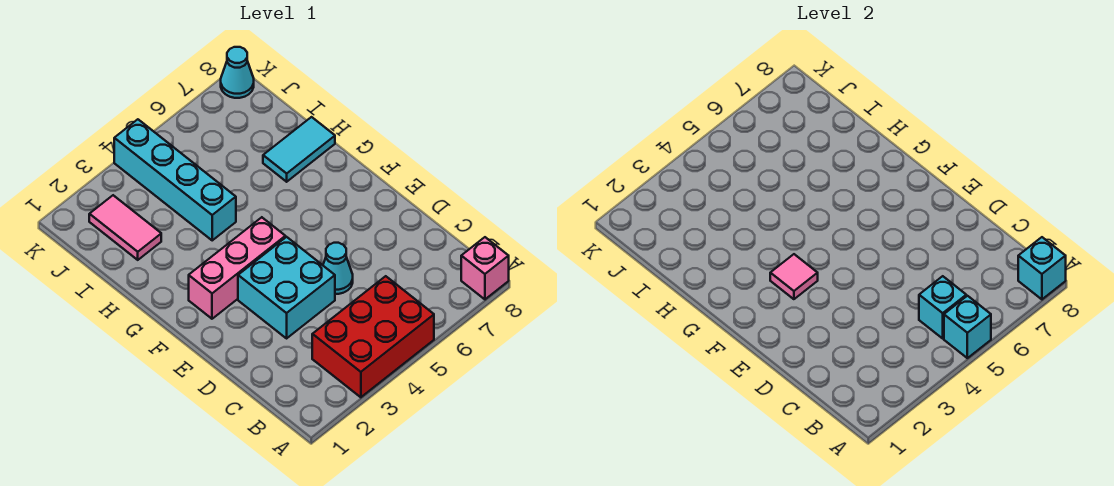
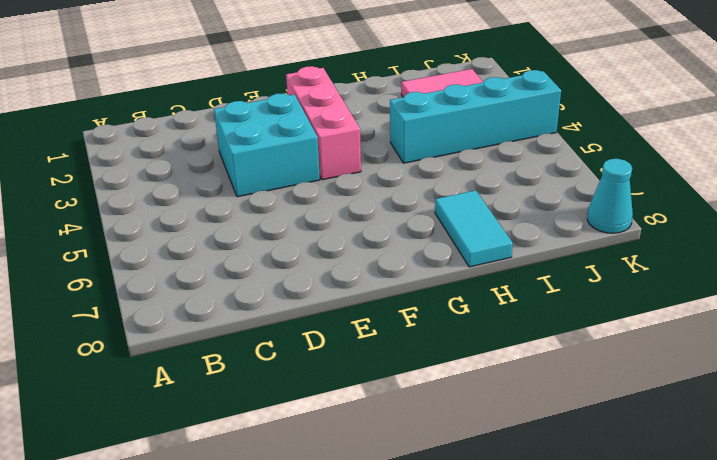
none -> red 2x3 brick [312,276,434,397]
none -> pink 1x1 brick [461,237,509,299]
none -> cyan 1x1 cone [323,243,353,294]

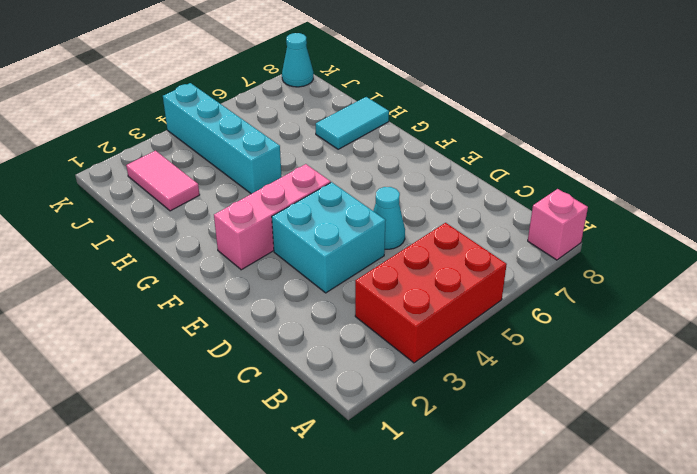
none -> cyan 1x1 brick [944,296,991,358]
none -> cyan 1x1 brick [1018,237,1066,299]
none -> cyan 1x1 brick [919,276,966,338]

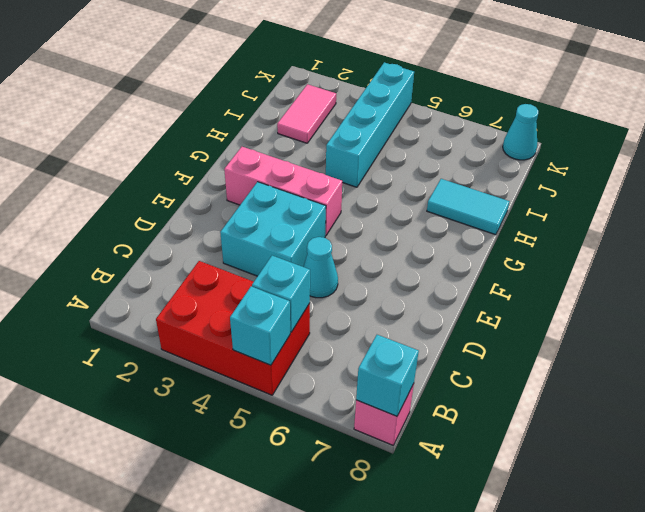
none -> pink 1x1 tile [770,254,818,299]

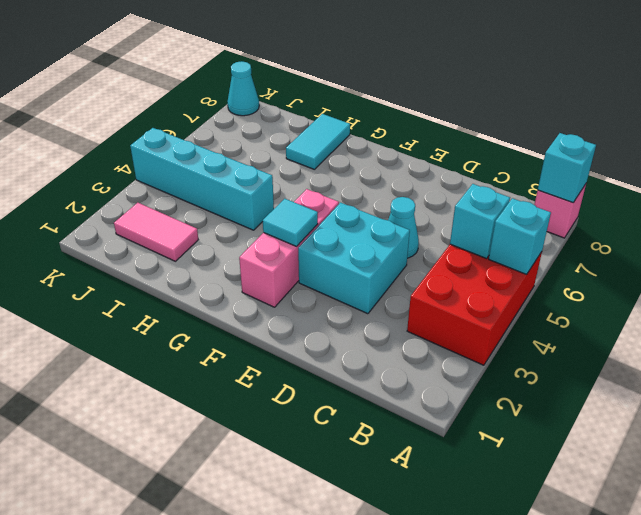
cyan 1x1 tile [263,199,318,246] -> pink 1x1 tile [770,254,818,299]

